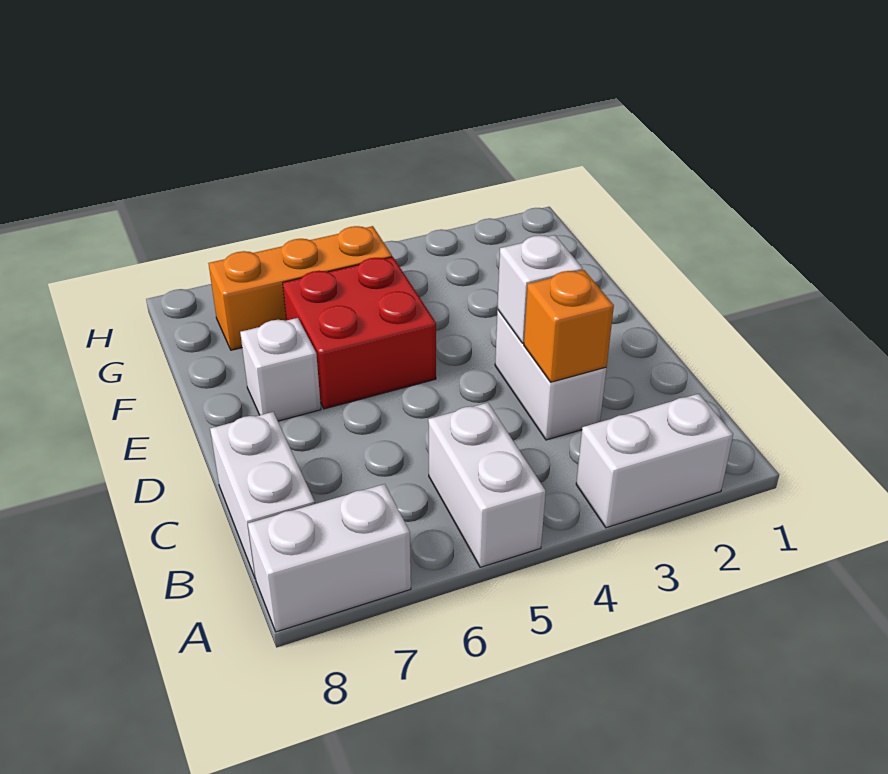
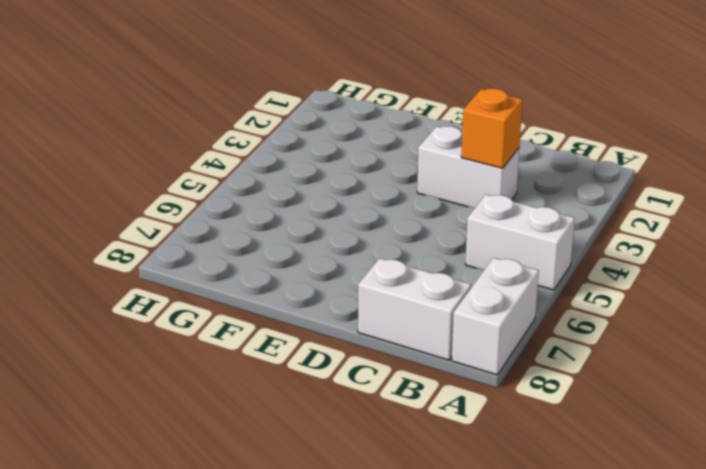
none -> white 1x2 brick [576,394,733,528]
none -> red 2x2 brick [283,257,436,409]

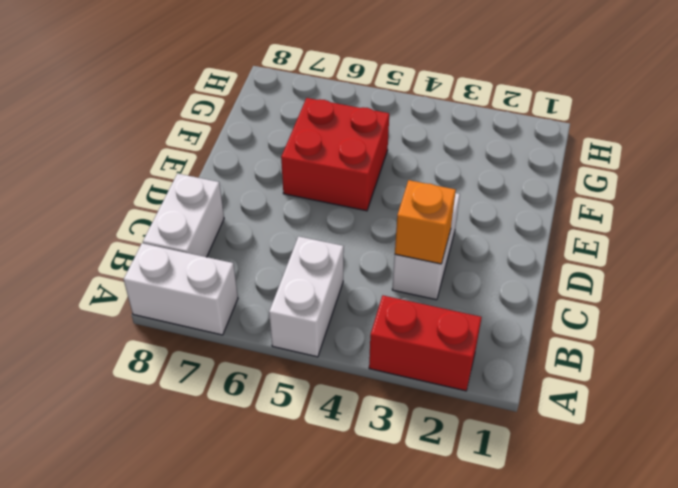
red 1x2 brick [369,296,482,391] -> white 1x2 brick [576,394,733,528]
none -> white 1x1 brick [240,318,321,421]
none -> orange 1x3 brick [209,226,392,350]

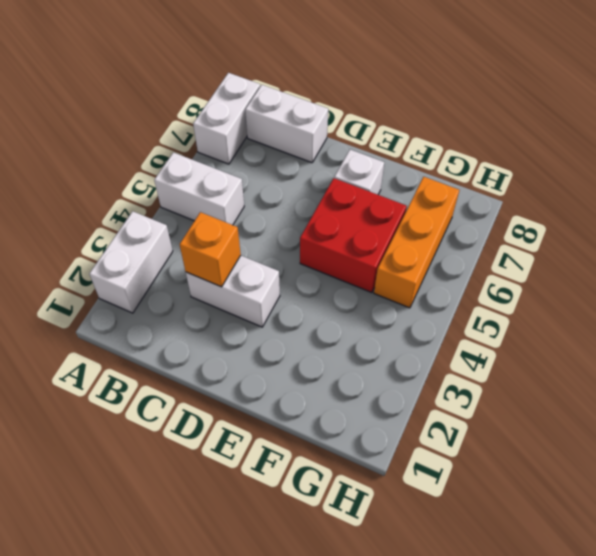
none -> white 1x1 brick [497,235,583,343]

